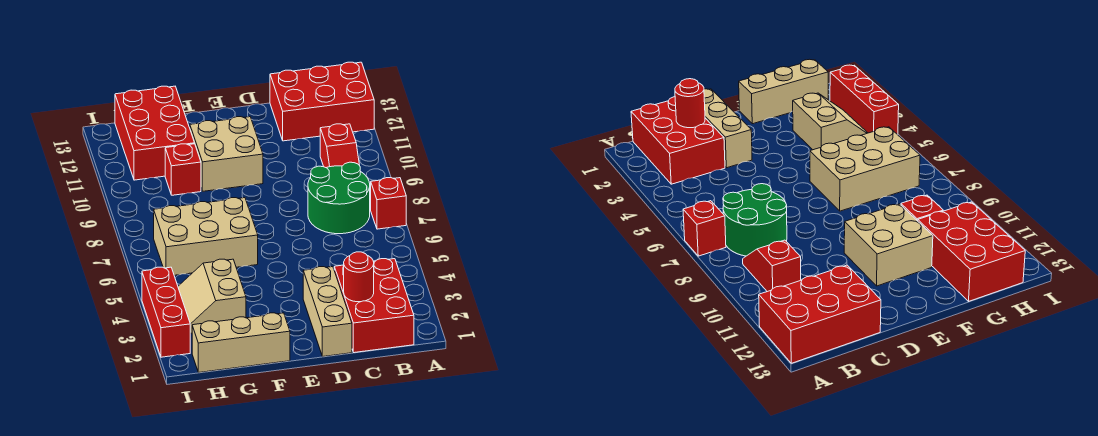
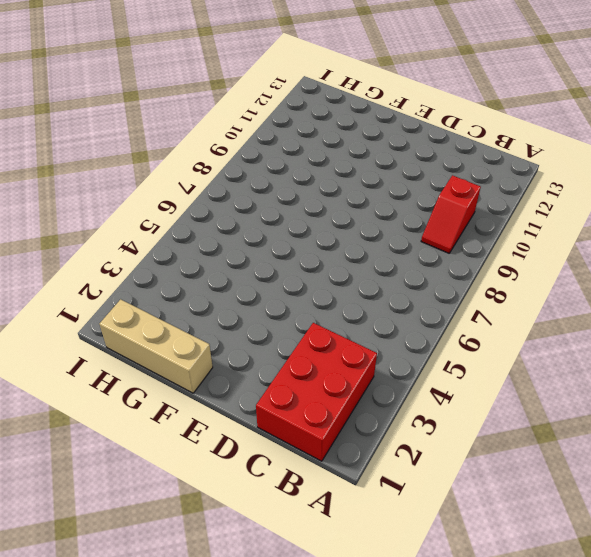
none -> red 1x1 brick [371,178,406,229]
none -> red 2x3 brick [270,62,374,141]
none -> green 2x2 round brick [308,162,370,234]

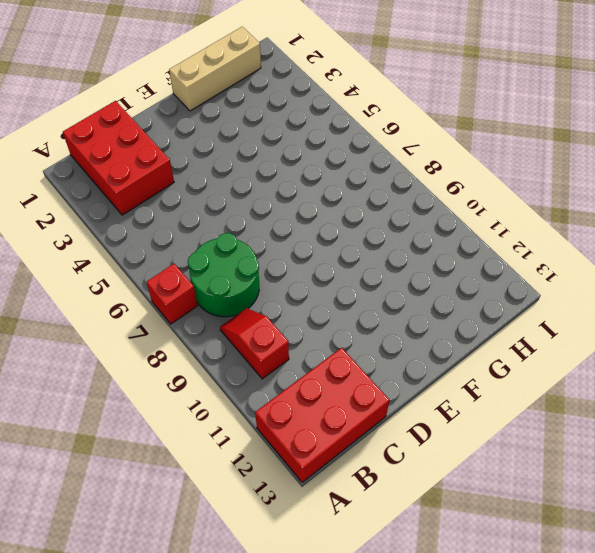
none -> tan 1x3 brick [303,267,352,356]
none -> tan 2x2 brick [190,117,263,191]
none -> tan 2x3 brick [154,198,258,275]

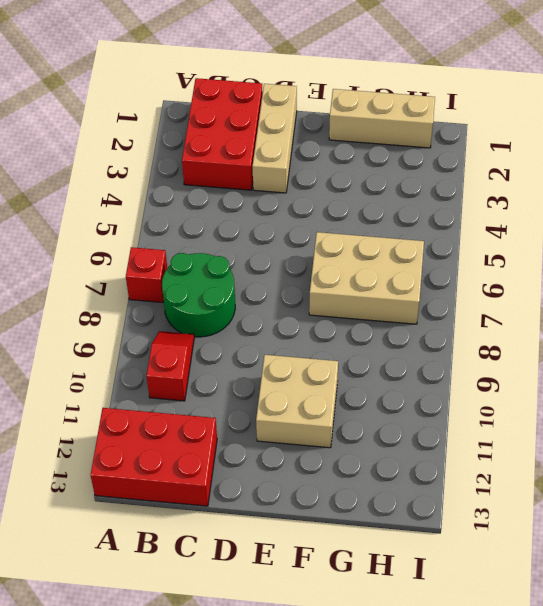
none -> tan 2x2 slope [178,259,246,333]
none -> red 1x1 brick [165,144,201,195]
none -> red 2x3 brick [115,86,195,180]

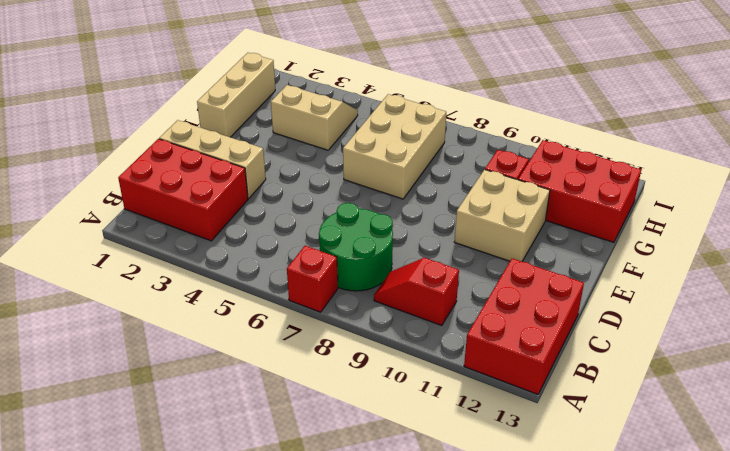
none -> red 1x3 brick [142,267,190,357]
none -> red 1x1 round brick [344,252,374,302]

